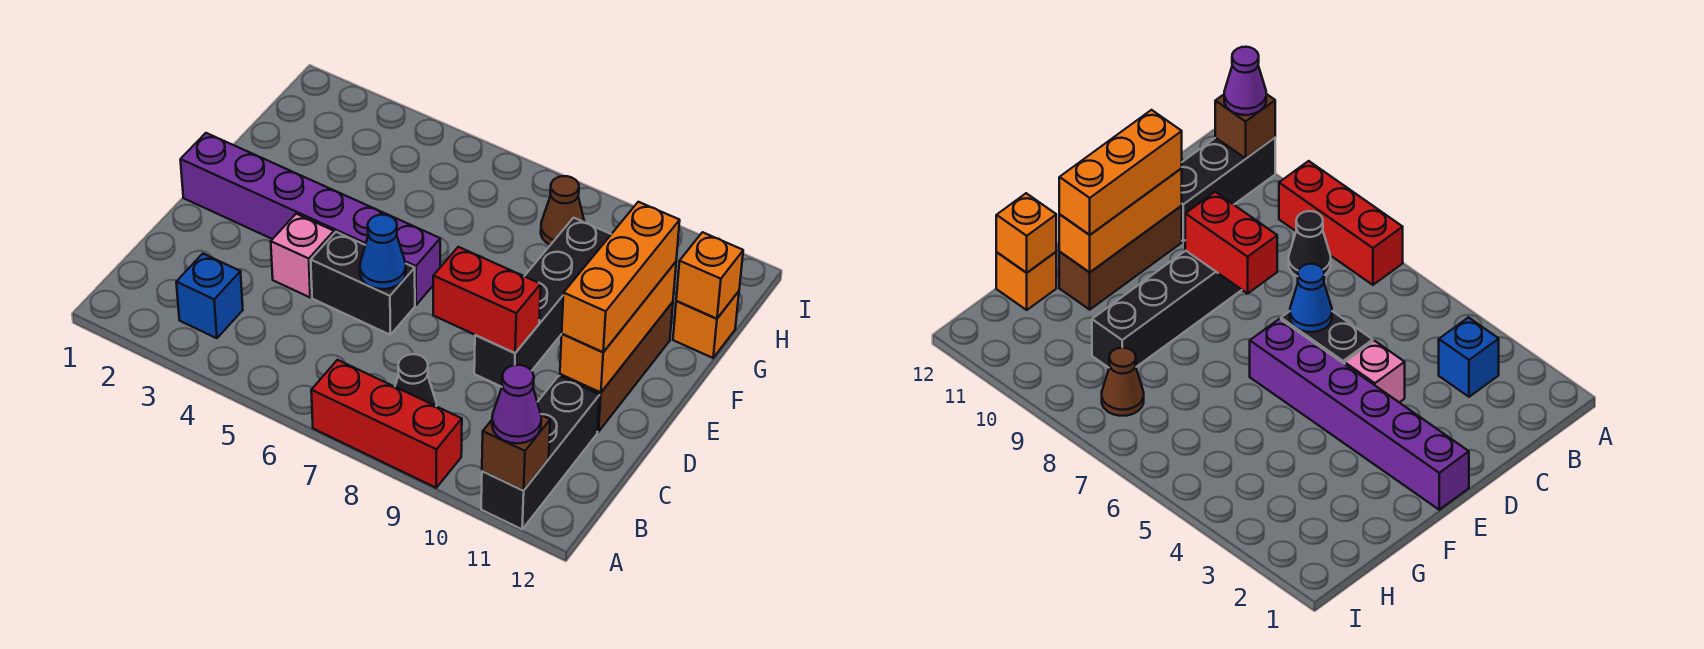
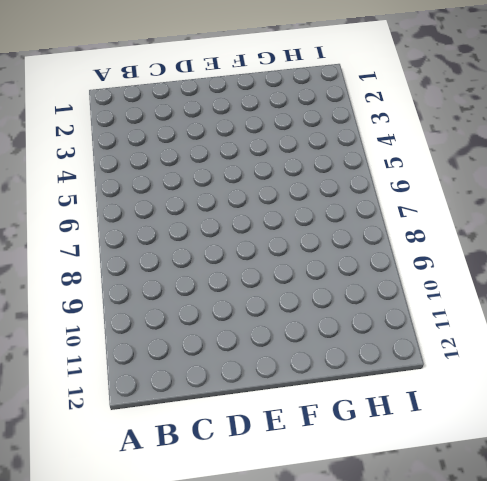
none -> red 1x3 brick [311,360,462,488]
none -> black 1x3 brick [481,376,600,529]
none -> blue 1x1 brick [176,254,243,338]

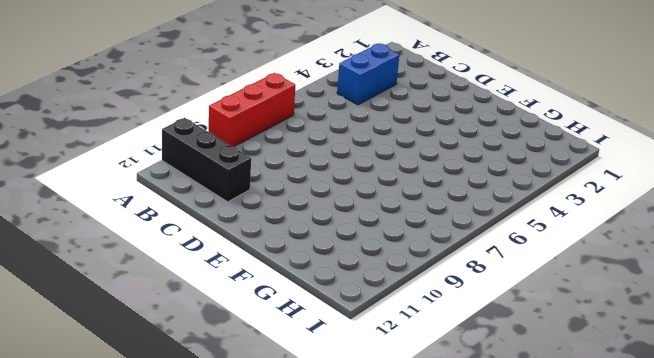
blue 1x2 brick [337,44,399,105] -> blue 1x1 brick [176,254,243,338]
none -> black 1x1 cone [395,354,437,406]
none -> pink 1x1 brick [271,214,334,297]
none -> black 1x2 brick [311,232,415,335]

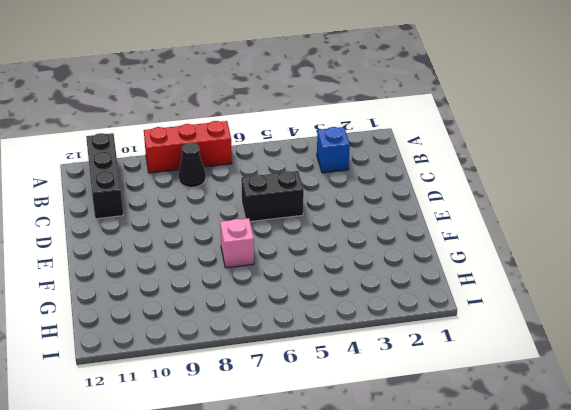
pink 1x1 brick [220,218,254,268] -> pink 1x1 brick moved to [271,214,334,297]
none -> black 1x4 brick [474,218,611,387]
none -> brown 1x3 brick [560,302,673,432]
none -> purple 1x6 brick [180,133,440,305]

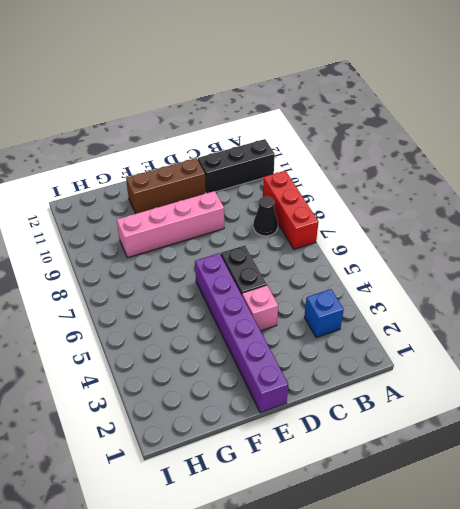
pink 1x4 brick [117,191,224,258] -> black 1x4 brick [474,218,611,387]
none -> orange 1x1 brick [673,291,739,358]
none -> brown 1x1 cone [541,176,584,245]
none -> brown 1x1 brick [482,415,550,491]

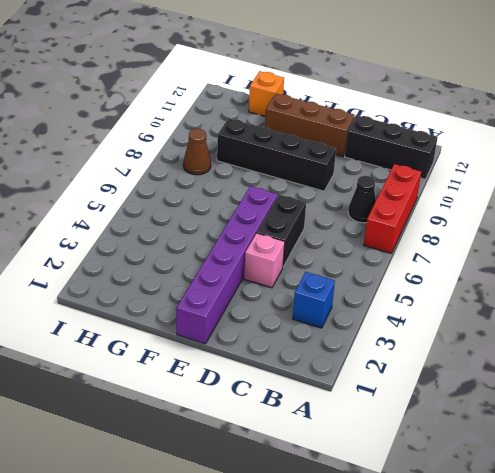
none -> brown 1x1 brick [482,415,550,491]
none -> blue 1x1 cone [360,215,406,289]
none -> red 1x2 brick [433,247,541,353]

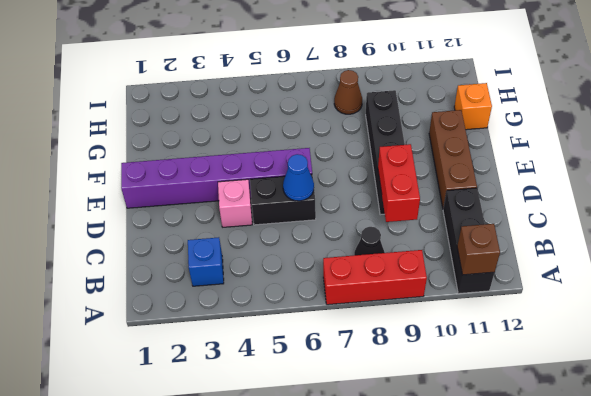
red 1x2 brick [378,144,420,222] -> red 1x2 brick turned to [433,247,541,353]
none -> orange 1x3 brick [560,262,676,393]
none -> orange 1x1 brick [676,232,743,319]
none -> purple 1x1 cone [492,365,541,443]

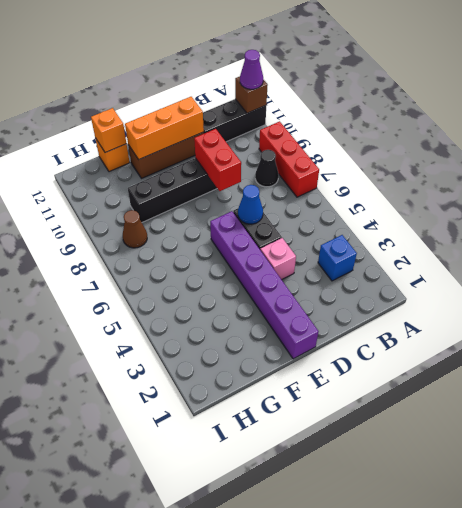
none -> orange 1x3 brick [562,202,680,352]

